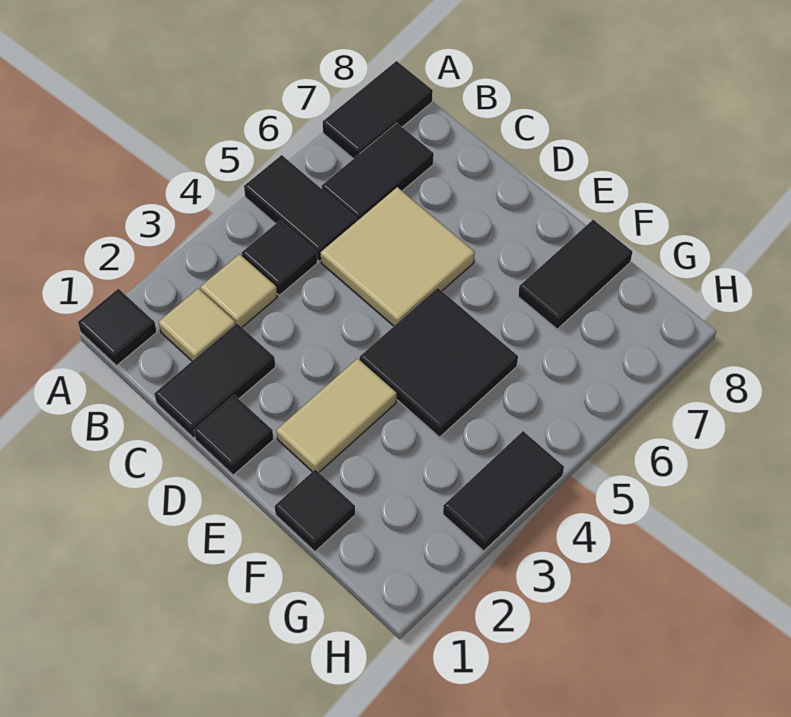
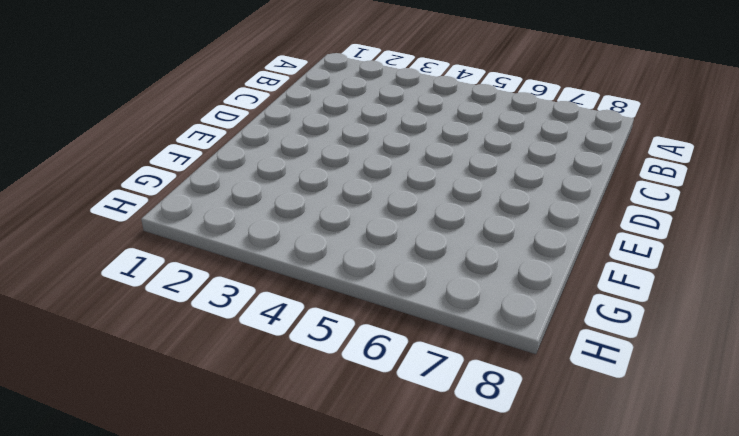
none -> black 1x1 tile [78,289,157,366]
none -> black 1x2 tile [244,155,357,261]
none -> black 1x2 tile [323,61,433,159]

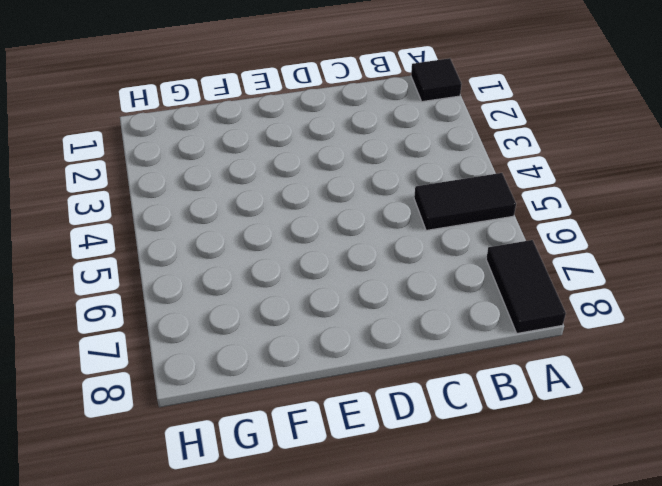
none -> tan 1x1 tile [159,288,235,361]
none -> tan 1x1 tile [200,254,277,327]
none -> black 1x1 tile [242,221,317,295]

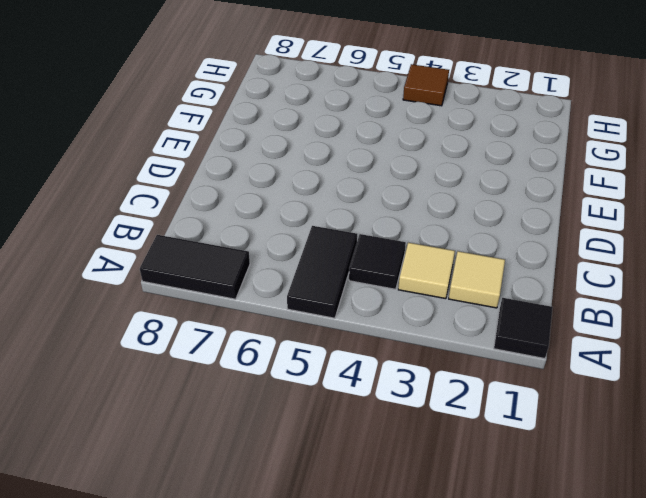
brown 1x1 tile [403,64,449,106] -> black 1x2 tile [443,431,564,551]
none -> black 1x2 tile [322,123,434,221]
none -> black 1x2 tile [154,324,275,438]
none -> tan 2x2 tile [321,187,475,326]

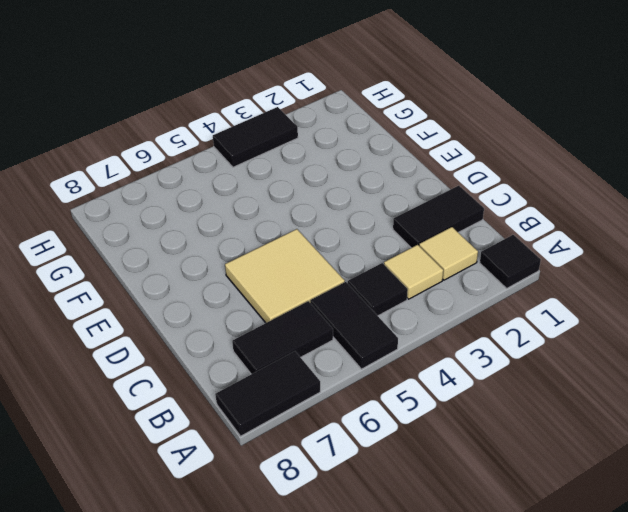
none -> black 1x1 tile [194,395,274,475]
none -> tan 1x2 tile [277,358,397,472]
none -> black 2x2 tile [360,288,518,437]

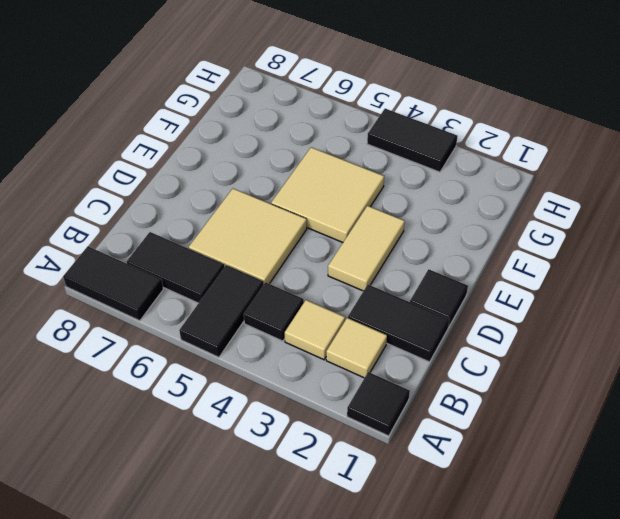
tan 1x2 tile [328,206,405,291] -> tan 1x2 tile turned to [277,358,397,472]
tan 2x2 tile [271,147,384,242] -> black 2x2 tile [360,288,518,437]
none -> black 1x1 tile [275,469,355,552]
none -> black 1x2 tile [518,220,632,329]

